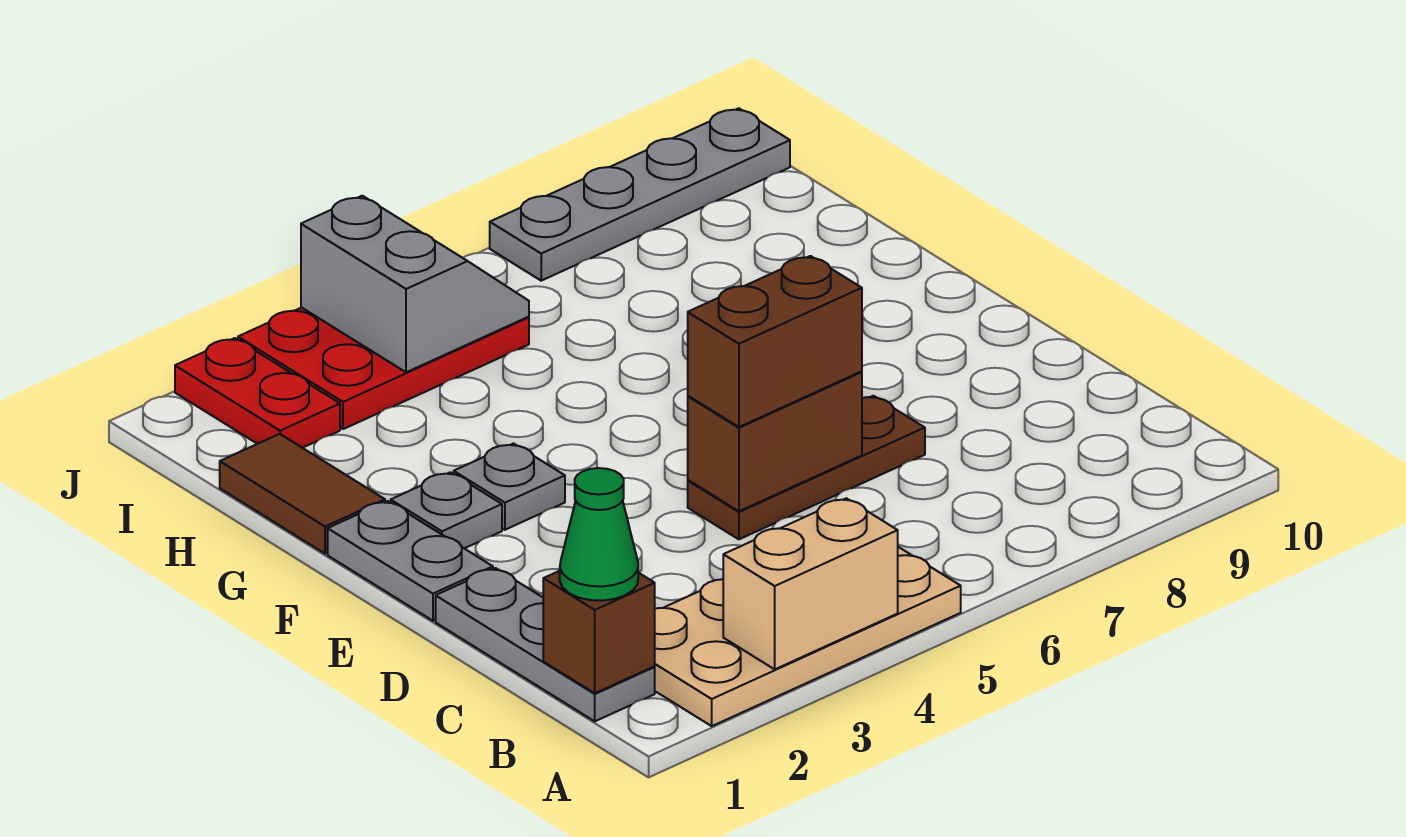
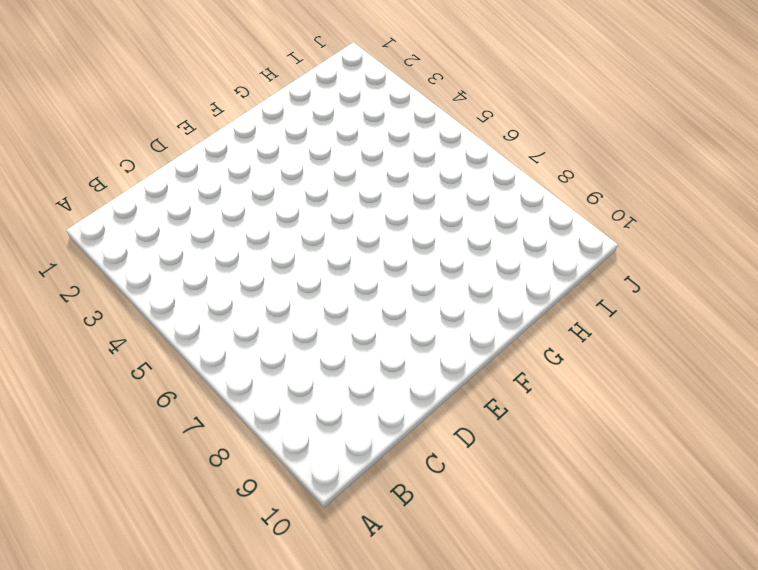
none -> tan 2x4 plate [654,547,961,726]
none -> grey 1x3 plate [436,568,655,721]
none -> brown 1x3 plate [688,396,925,539]

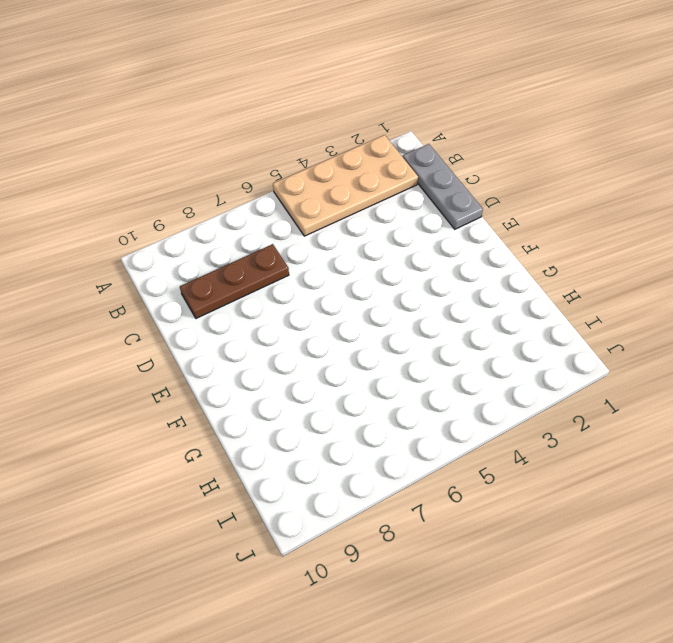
brown 1x3 plate [180,244,289,318] -> brown 1x3 plate moved to [688,396,925,539]
none -> grey 1x2 plate [328,501,493,621]
none -> grey 1x1 plate [391,472,502,548]
none -> grey 1x1 plate [454,444,565,530]

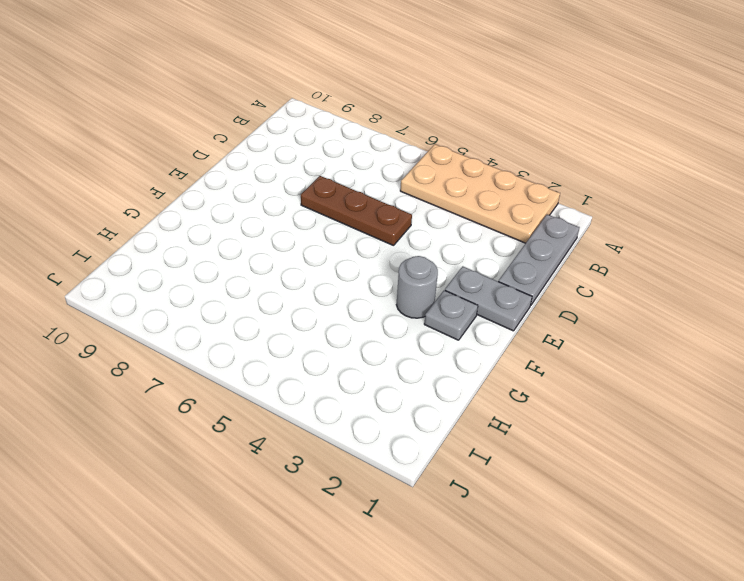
grey 1x2 plate [445,266,532,331] -> grey 1x2 plate turned to [328,501,493,621]
grey 1x1 round brick [396,256,438,318] -> grey 1x1 plate [454,444,565,530]
none -> brown 1x2 tile [220,434,385,554]
none -> red 1x2 plate [175,338,340,448]
none -> red 2x3 plate [238,308,529,429]

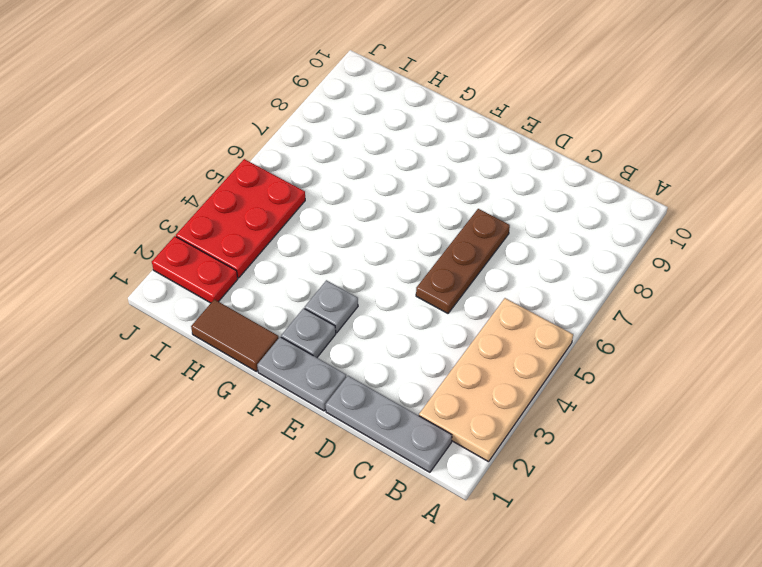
none -> grey 1x4 plate [490,108,790,281]
none -> tan 1x2 brick [723,498,898,669]
none -> brown 1x1 brick [543,571,655,693]

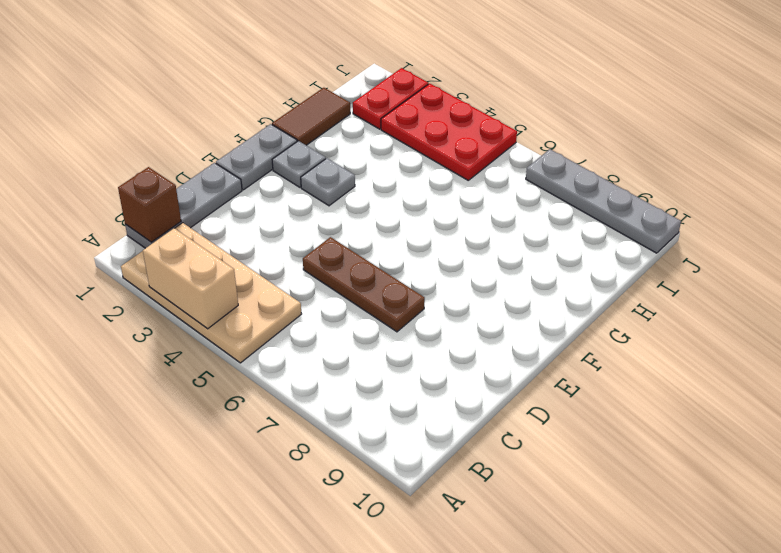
none -> brown 1x2 brick [688,372,862,511]
none -> grey 2x2 slope [301,196,529,372]
none -> green 1x1 cone [560,468,638,601]

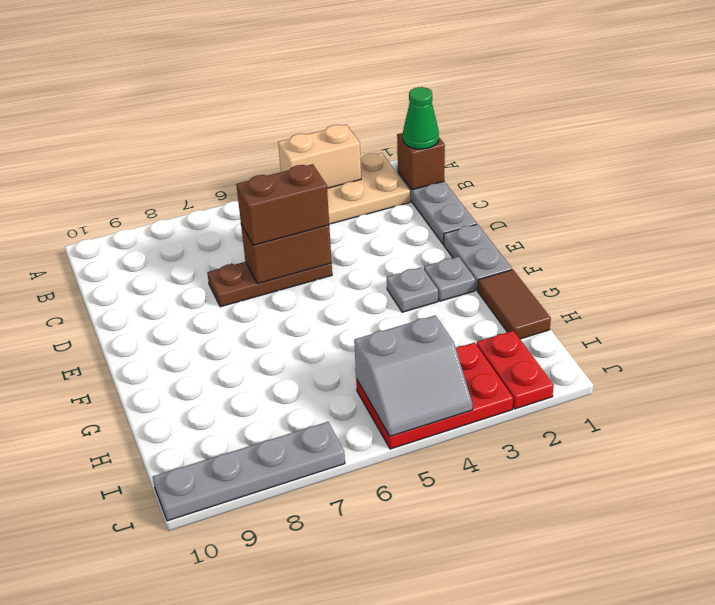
grey 2x2 slope [354,315,472,436] -> grey 2x2 slope turned to [301,196,529,372]

